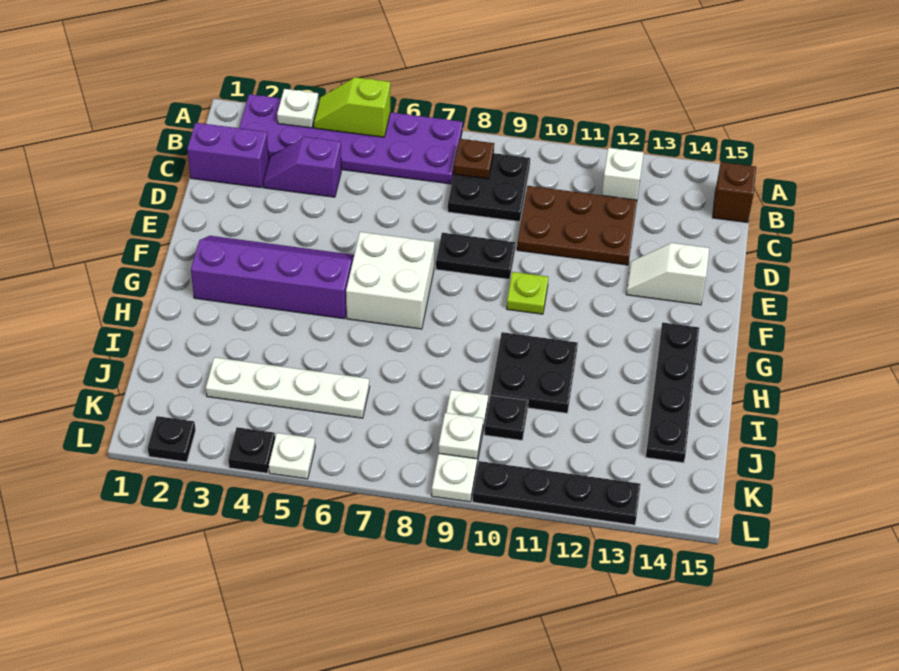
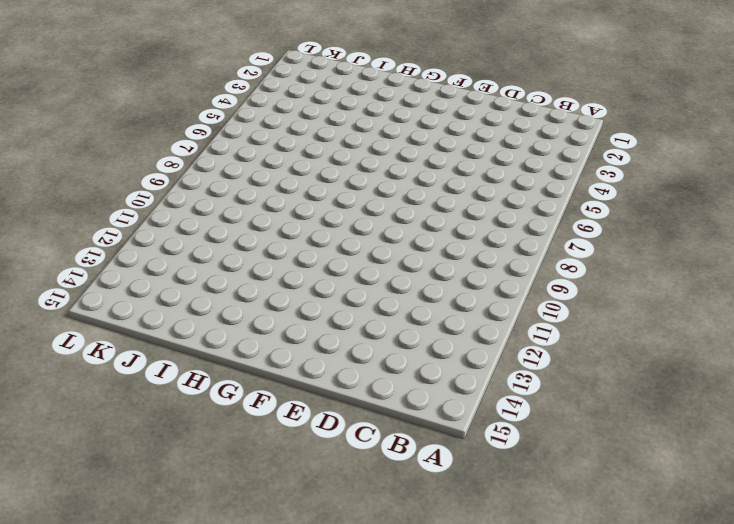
none -> purple 2x6 plate [239,94,463,184]
none -> black 2x2 plate [448,153,530,222]
none -> white 1x1 brick [602,148,644,200]

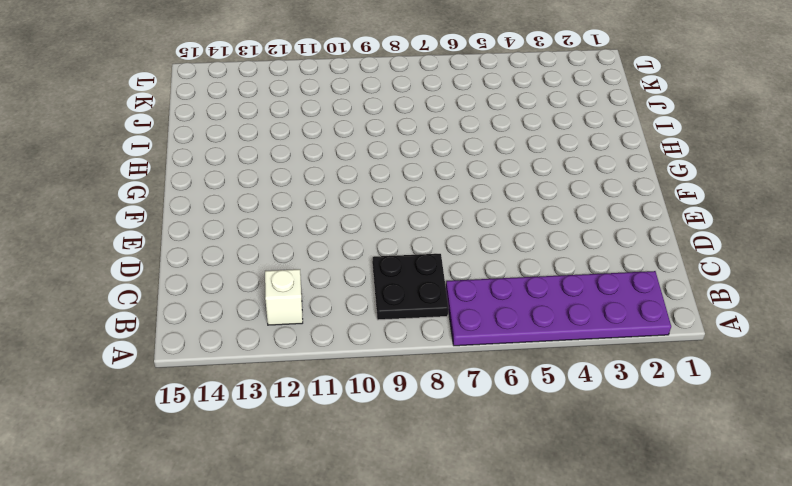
none -> brown 1x1 brick [712,162,756,223]
none -> purple 1x2 brick [187,123,269,188]
none -> purple 1x2 slope [263,137,341,197]

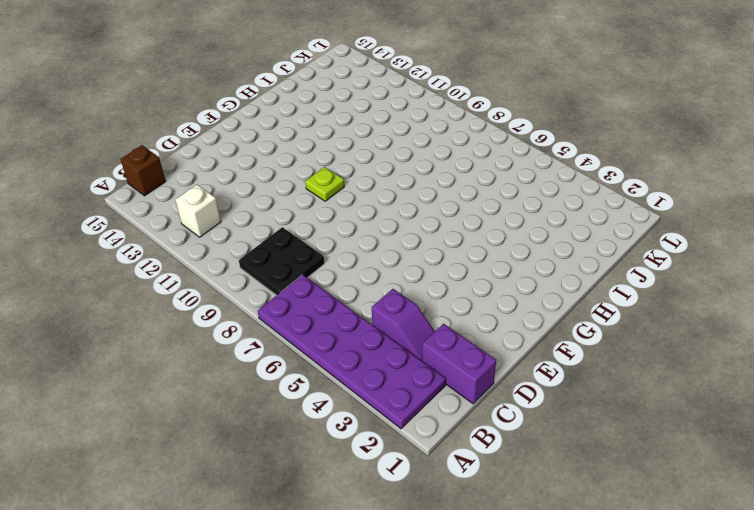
none -> brown 2x3 plate [517,186,637,265]
none -> black 1x2 plate [436,233,515,279]
none -> white 1x2 slope [626,243,709,305]

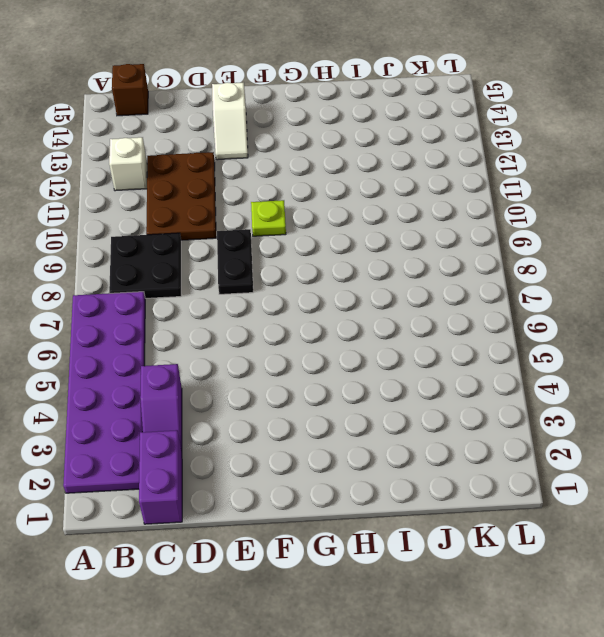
none -> purple 2x4 slope [191,236,354,319]
none -> white 2x2 brick [346,232,435,329]
none -> black 1x4 plate [646,323,699,463]

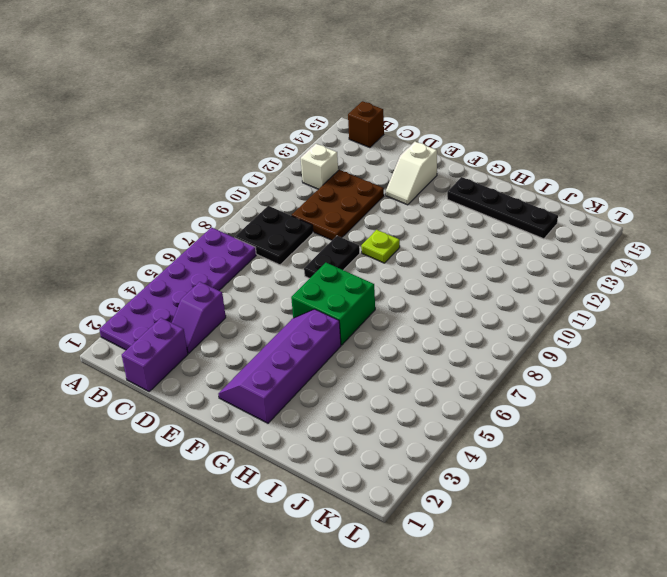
green 2x2 brick [291,263,375,345] -> white 2x2 brick [346,232,435,329]
none -> black 2x2 plate [491,332,578,413]
none -> white 1x4 plate [206,357,370,418]
none -> white 1x3 plate [432,390,488,502]

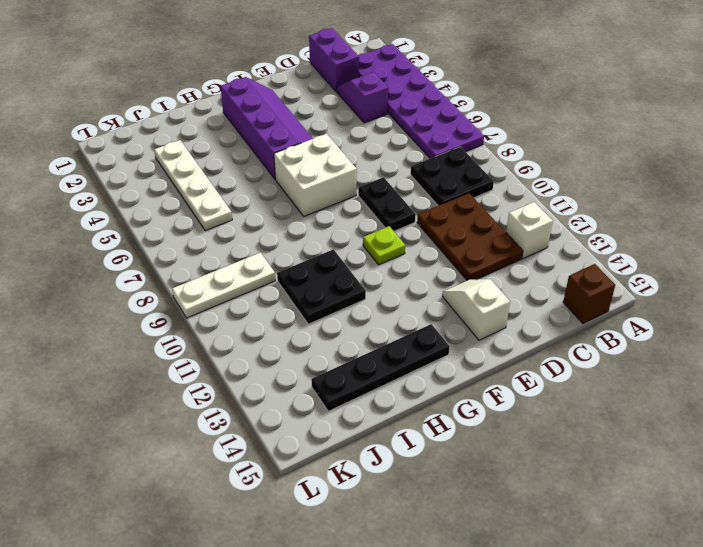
none -> black 1x1 plate [484,395,528,440]
none -> black 1x1 plate [148,416,196,462]
none -> black 1x1 plate [228,427,275,473]

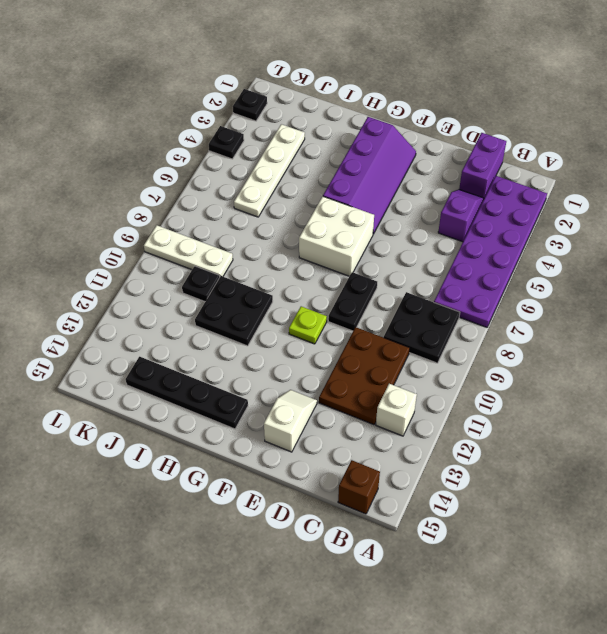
none -> white 1x1 plate [269,433,315,479]
none -> black 1x4 plate [473,461,641,525]
none -> white 1x1 plate [277,89,319,128]

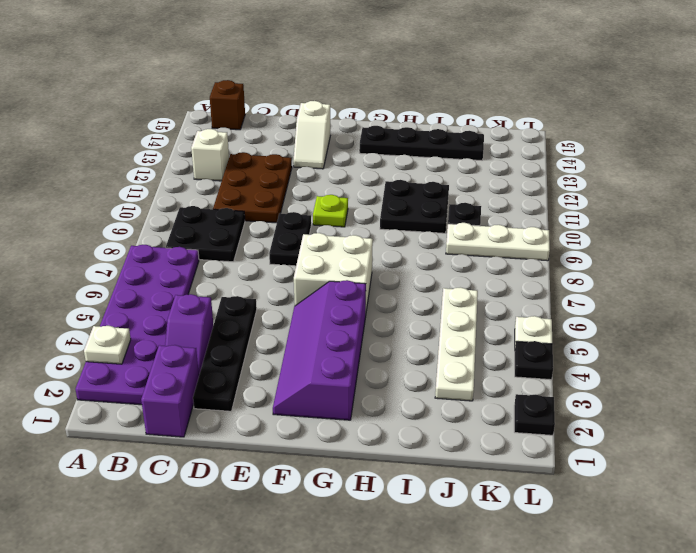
black 1x4 plate [193,296,257,411] -> black 1x4 plate moved to [473,461,641,525]
none -> lime 1x2 slope [314,77,390,137]
none -> brown 1x1 plate [454,139,494,179]
none -> white 1x1 plate [438,413,483,459]

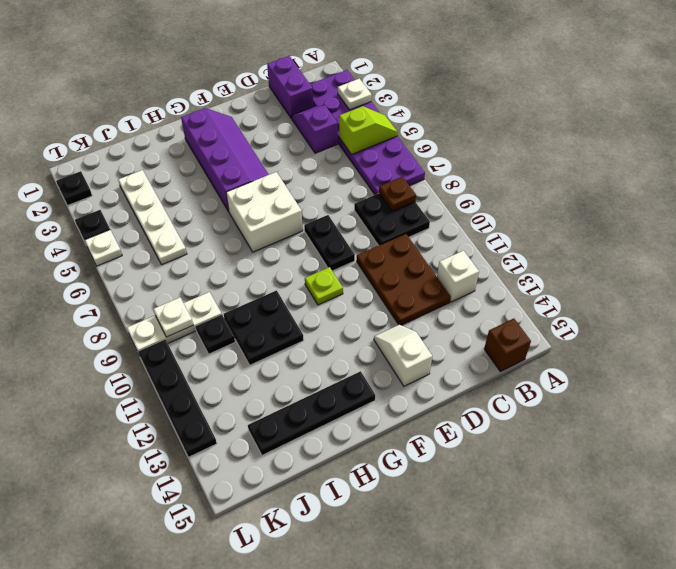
lime 1x2 slope [339,106,398,154] -> lime 1x2 slope turned to [314,77,390,137]

